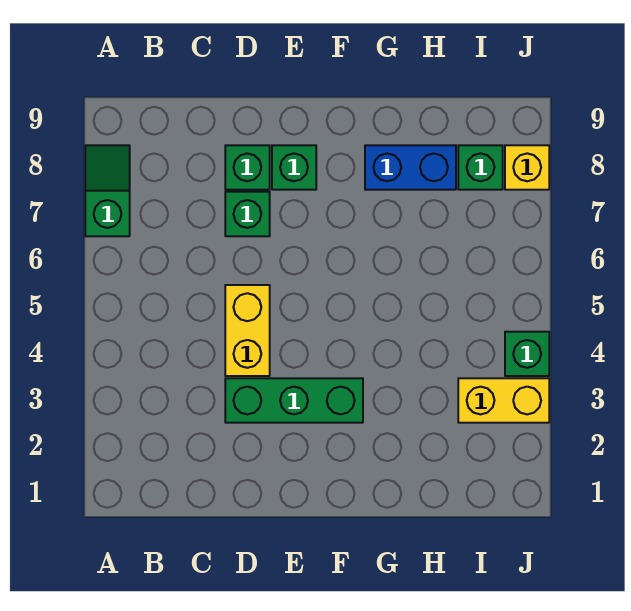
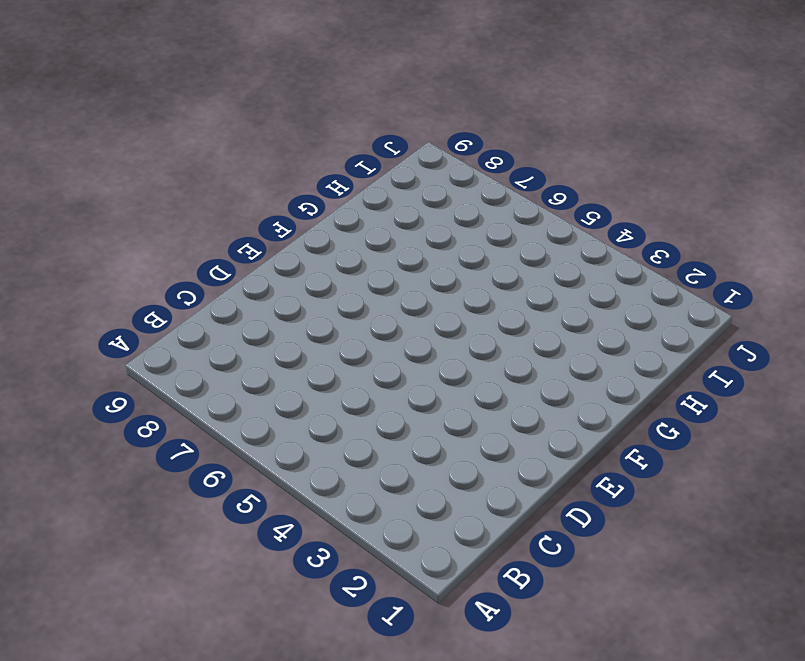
none -> green 1x2 slope [85,145,130,236]
none -> green 1x3 brick [225,378,363,423]

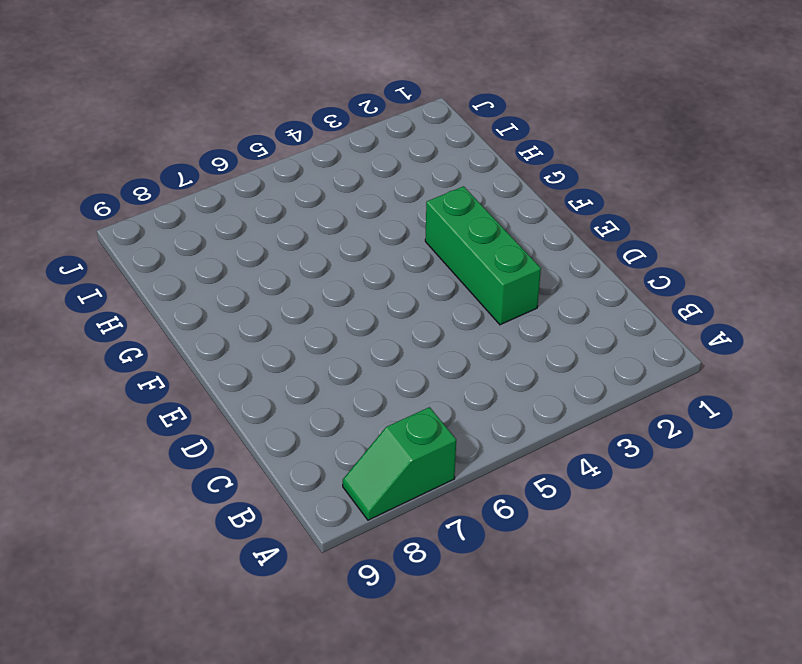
none -> yellow 1x2 brick [225,285,270,376]
none -> green 1x1 brick [225,192,270,236]

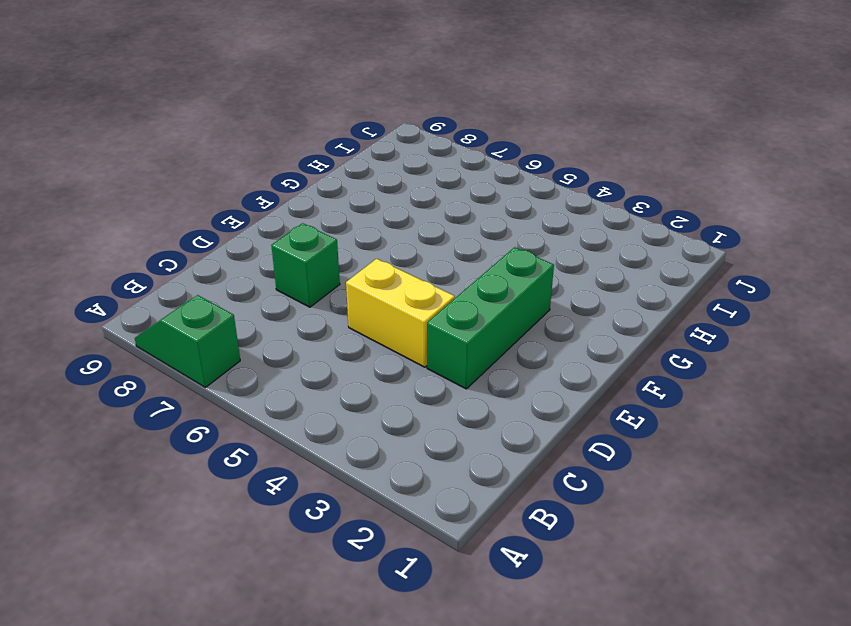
none -> green 1x1 brick [225,145,270,190]
none -> green 1x1 brick [272,145,316,190]

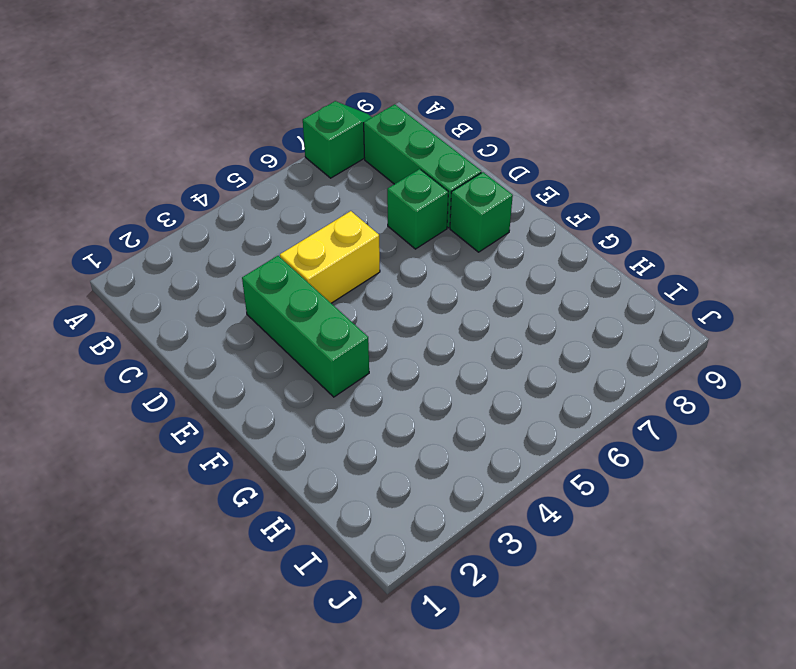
green 1x3 brick [364,104,481,228] -> green 1x1 brick [225,145,270,190]
none -> blue 1x2 brick [365,145,456,190]
none -> yellow 1x2 brick [458,378,549,423]

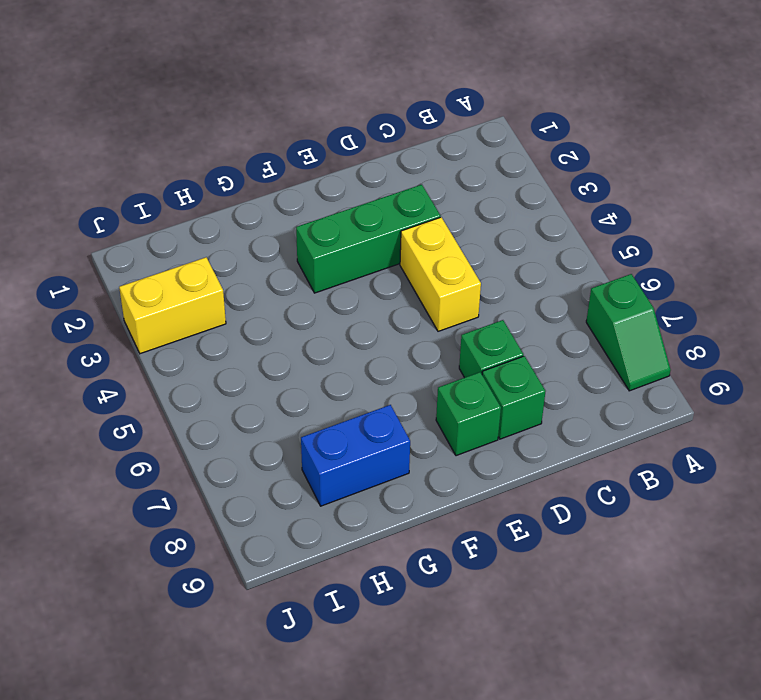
none -> green 1x1 brick [458,145,503,190]
none -> green 1x1 brick [505,332,549,376]

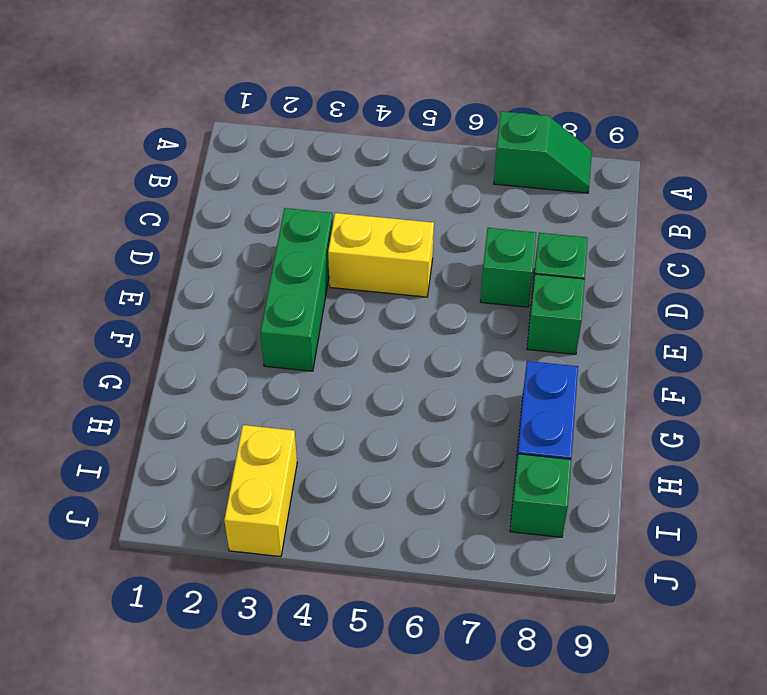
none -> green 1x1 brick [505,332,549,376]
none -> yellow 1x1 brick [505,145,549,190]

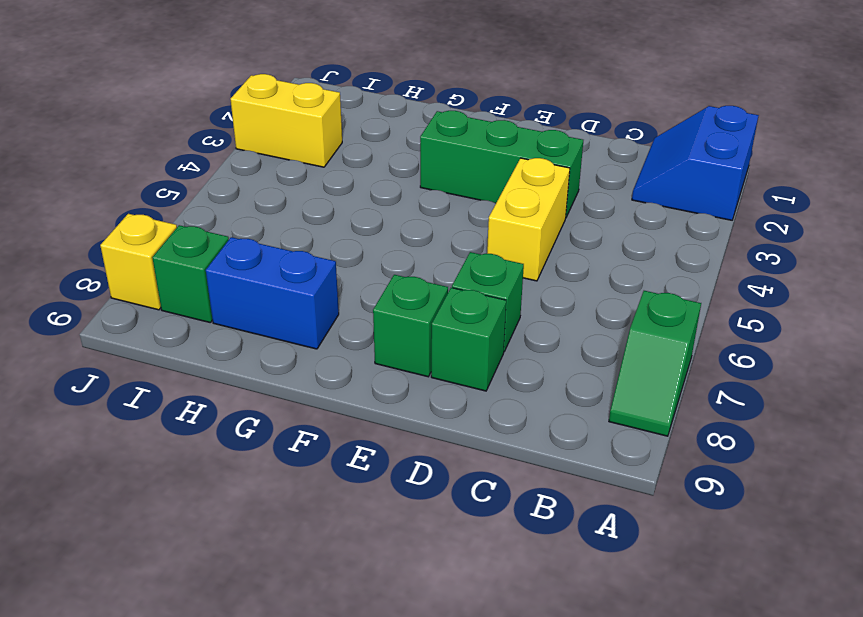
blue 2x2 slope [632,106,759,220] -> none
none -> green 1x1 brick [505,332,549,376]

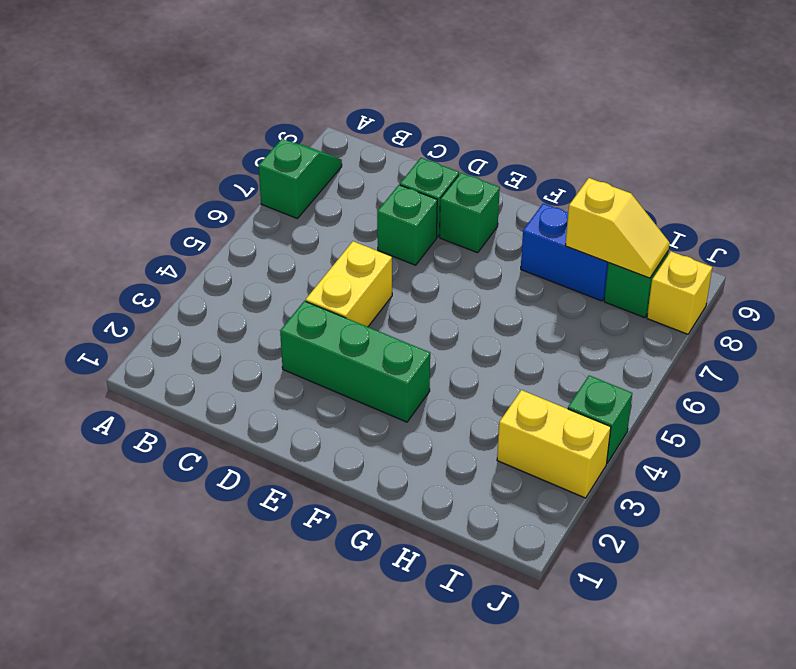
yellow 1x2 slope [565,178,670,278] -> none

